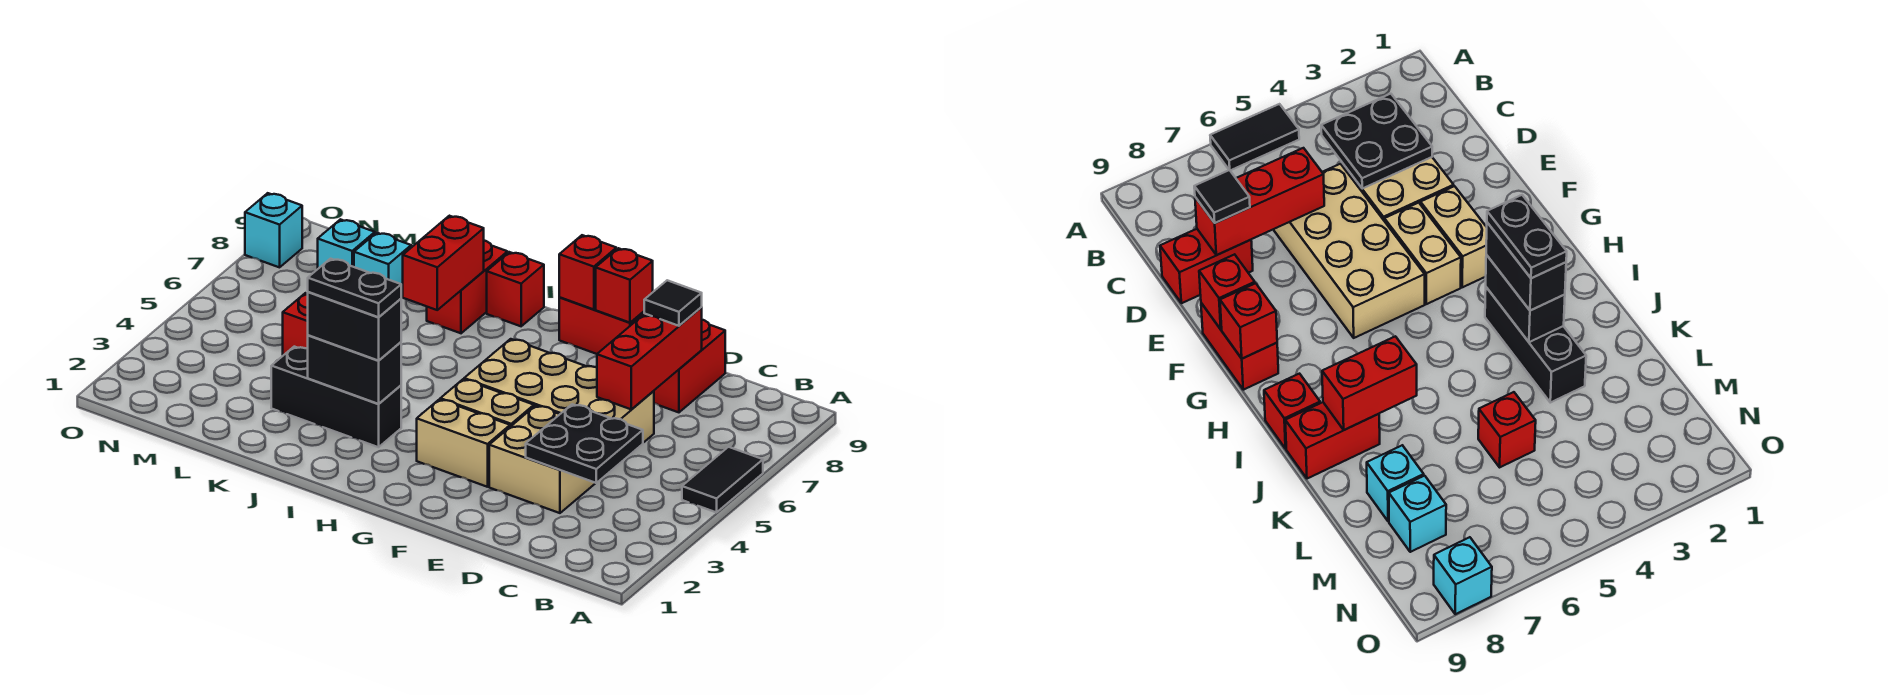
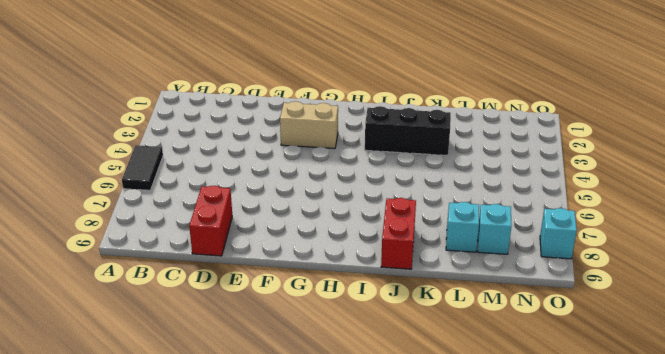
none -> tan 2x2 brick [489,406,595,513]
none -> tan 2x4 brick [464,339,654,443]
none -> tan 1x2 brick [440,379,534,427]

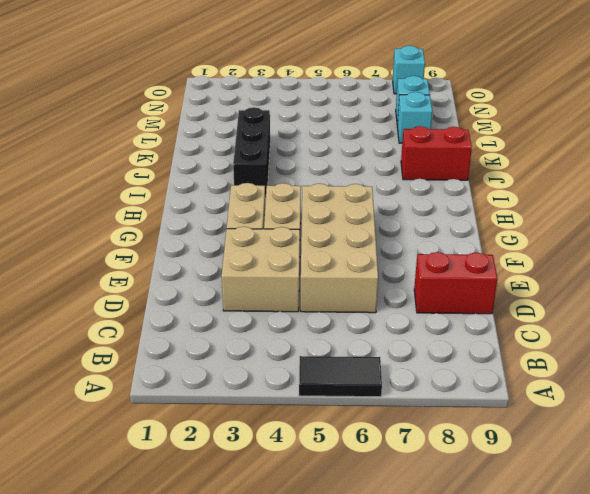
none -> red 1x2 brick [559,298,645,354]
none -> red 1x1 brick [487,252,544,326]
none -> red 1x1 brick [283,293,308,355]

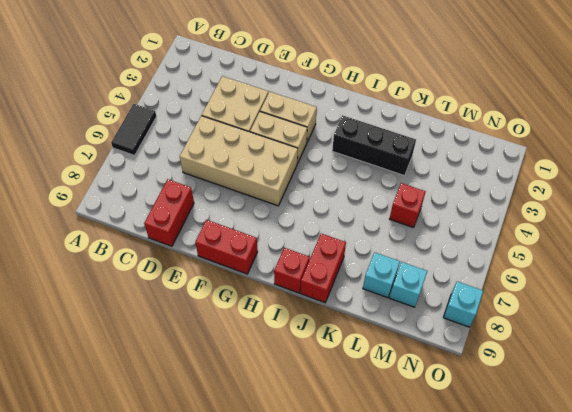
none -> black 2x2 plate [526,404,643,483]
none -> red 1x3 brick [597,308,702,410]
none -> red 1x1 brick [596,248,653,323]

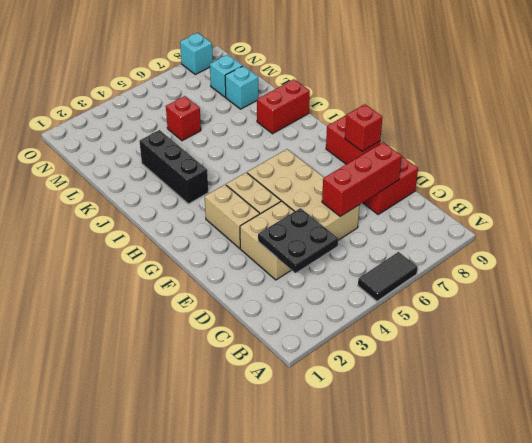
none -> red 1x1 brick [487,252,544,326]
none -> red 1x1 brick [559,235,616,310]
none -> black 1x2 brick [308,335,401,404]

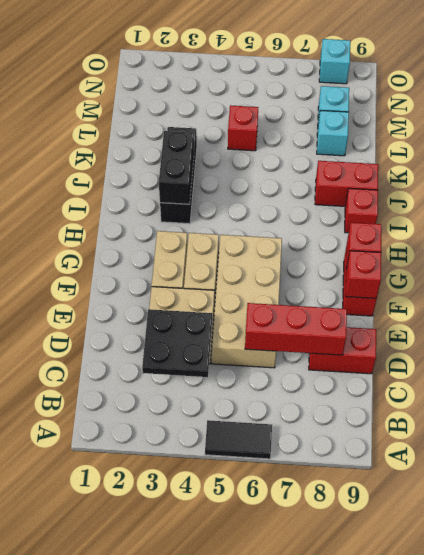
none -> red 1x2 brick [403,216,484,310]
none -> black 1x1 tile [644,280,702,326]
none -> black 1x2 brick [308,292,401,361]

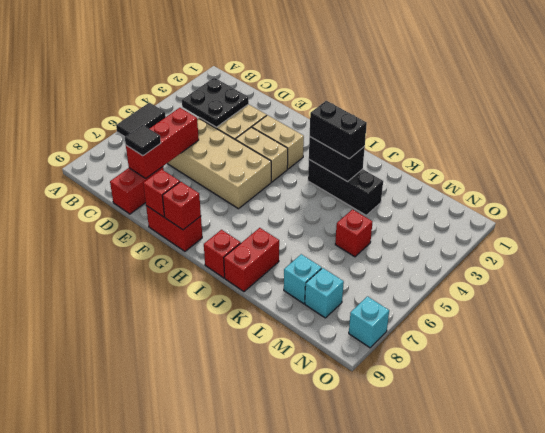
none -> red 1x2 brick [403,216,484,310]
none -> black 1x2 plate [308,259,401,317]

